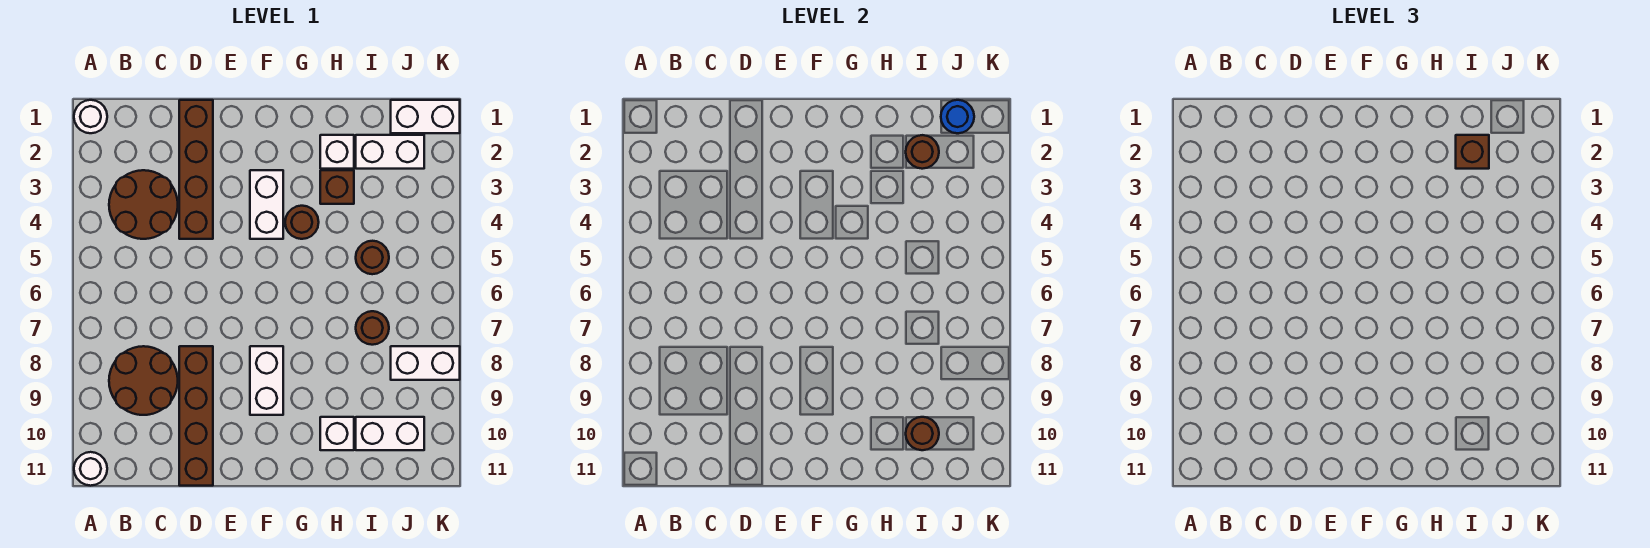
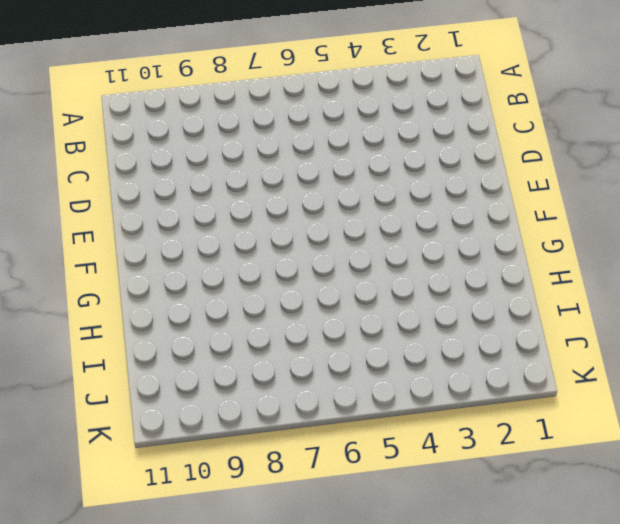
none -> white 1x1 round brick [74,100,107,133]
none -> white 1x1 round brick [74,452,107,486]
none -> brown 2x2 round brick [109,170,178,239]

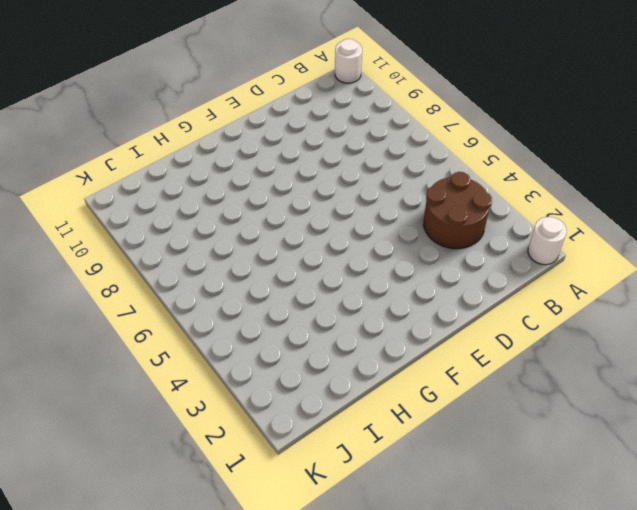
none -> brown 2x2 round brick [109,346,178,415]
none -> brown 1x4 brick [179,100,213,239]
none -> brown 1x4 brick [179,346,213,486]

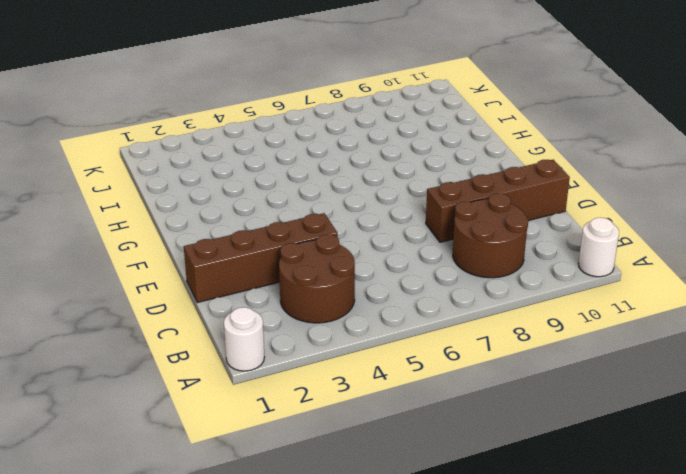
none -> white 1x2 brick [250,170,283,239]
none -> white 1x2 brick [250,346,283,415]
none -> brown 1x1 round brick [285,206,319,239]

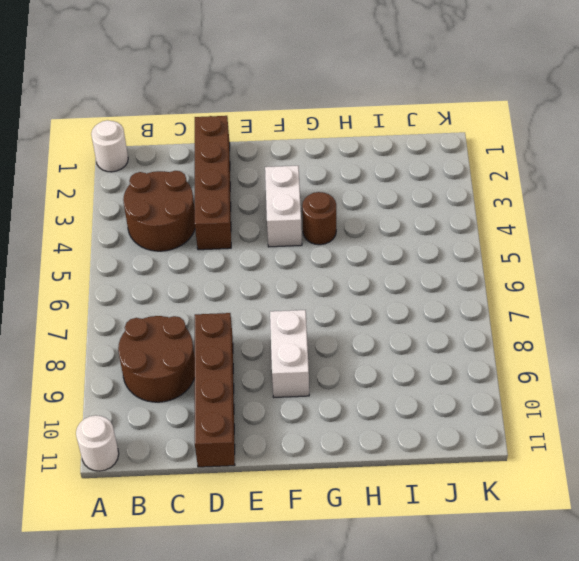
none -> white 1x1 brick [320,135,354,169]
none -> brown 1x1 brick [320,170,354,204]
none -> white 1x1 brick [320,417,354,450]

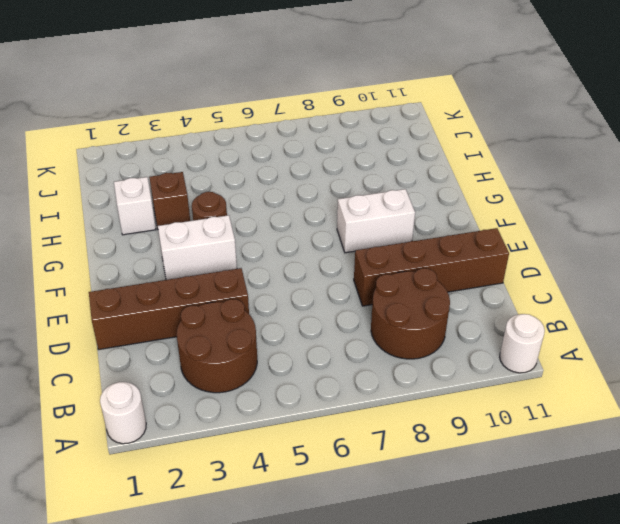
none -> white 1x1 brick [320,417,354,450]
none -> white 1x2 brick [356,135,424,169]
none -> brown 1x1 round brick [356,241,389,274]

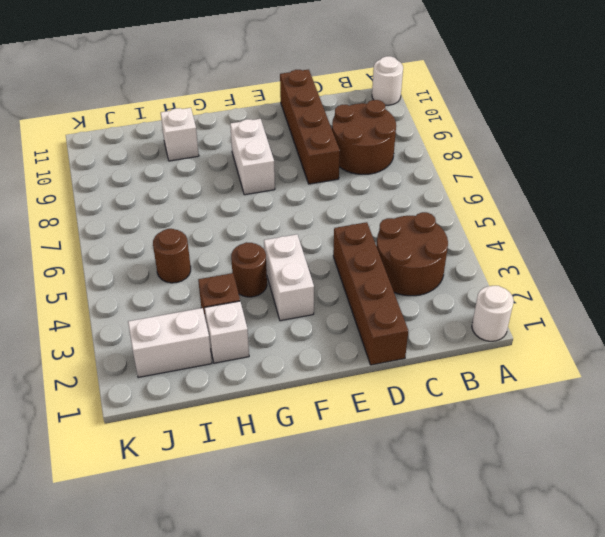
none -> brown 1x1 round brick [356,311,389,345]
none -> white 1x2 brick [356,417,424,450]
none -> white 1x2 brick [391,100,460,133]

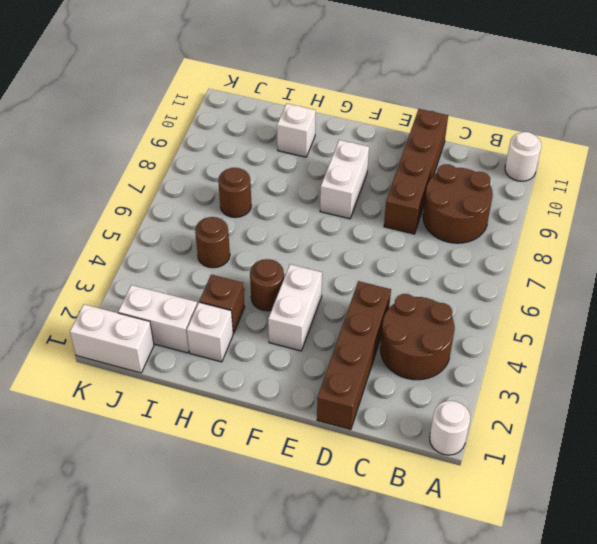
none -> white 1x2 brick [356,417,424,450]
none -> white 1x2 brick [391,346,460,380]
none -> brown 1x1 round brick [906,135,939,169]

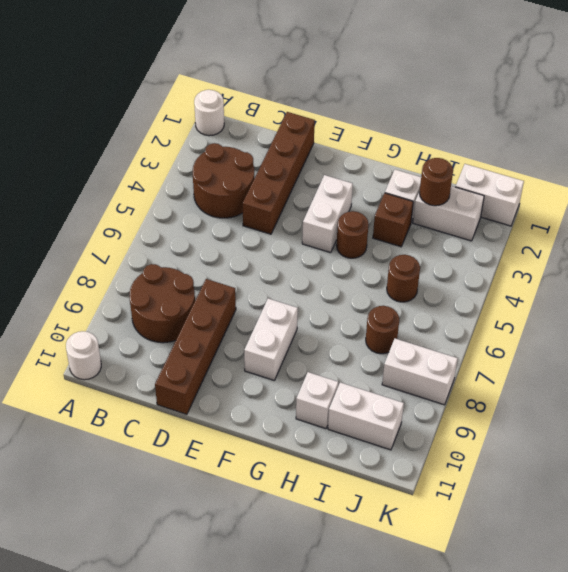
none -> brown 1x1 round brick [906,417,939,450]
none -> blue 1x1 round brick [941,100,974,133]
none -> brown 1x1 brick [1456,135,1489,169]

